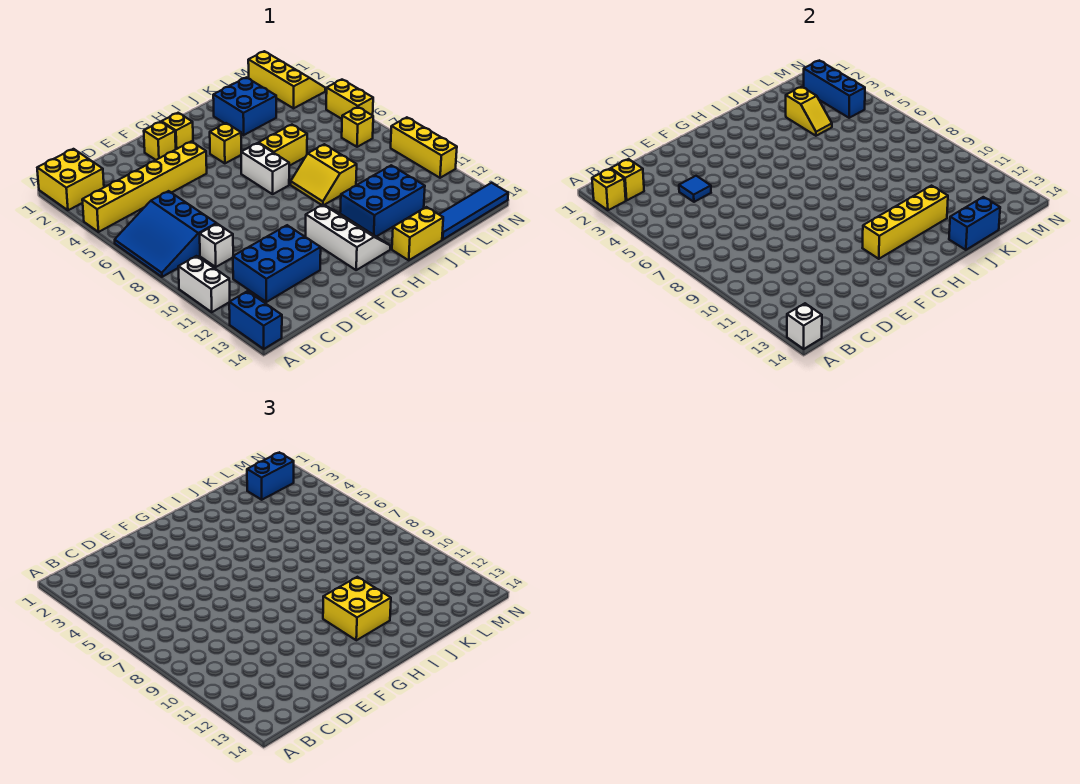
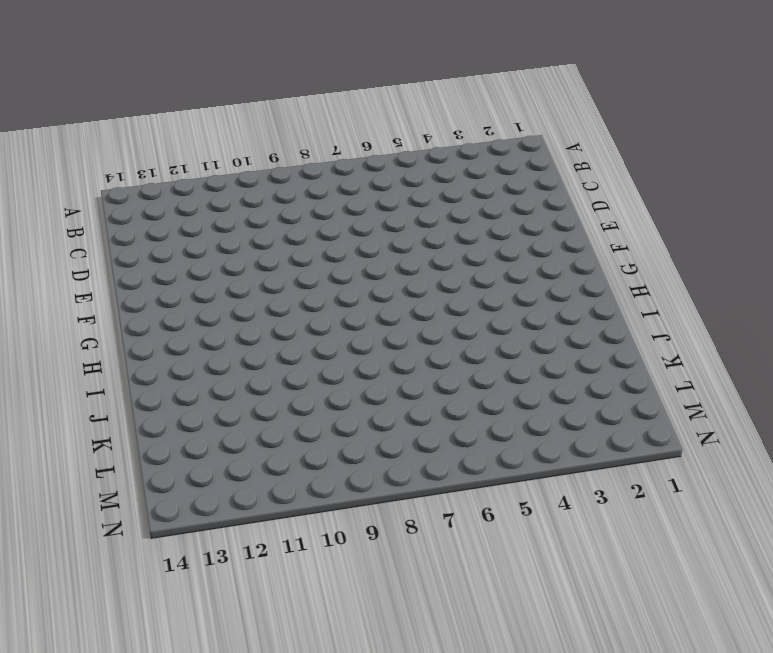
none -> yellow 2x2 brick [37,149,104,210]
none -> yellow 1x6 brick [82,142,207,232]
none -> blue 3x3 slope [115,191,216,277]
none -> white 1x2 brick [178,256,230,312]

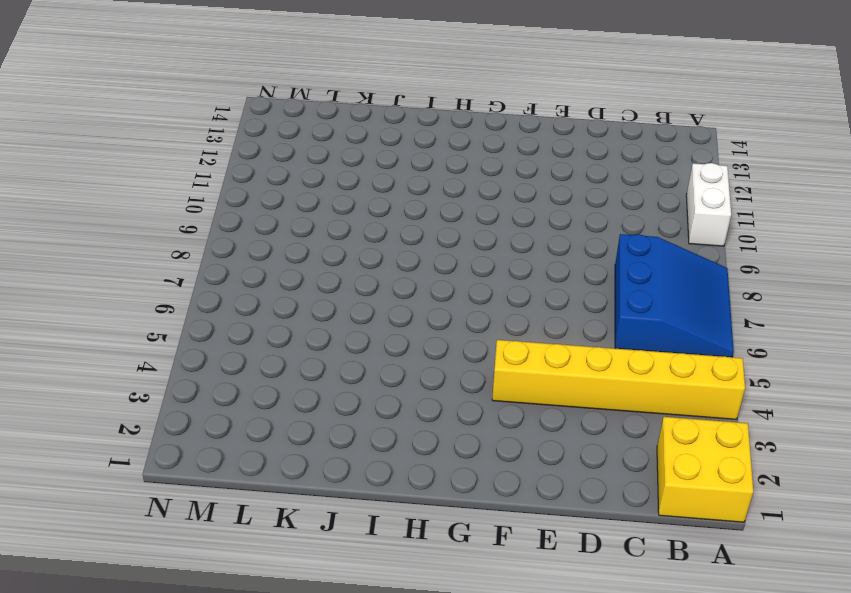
none -> blue 1x2 brick [229,291,282,349]
none -> white 1x1 brick [200,224,233,267]
none -> blue 2x3 brick [233,225,321,302]
none -> yellow 1x1 brick [144,122,176,160]

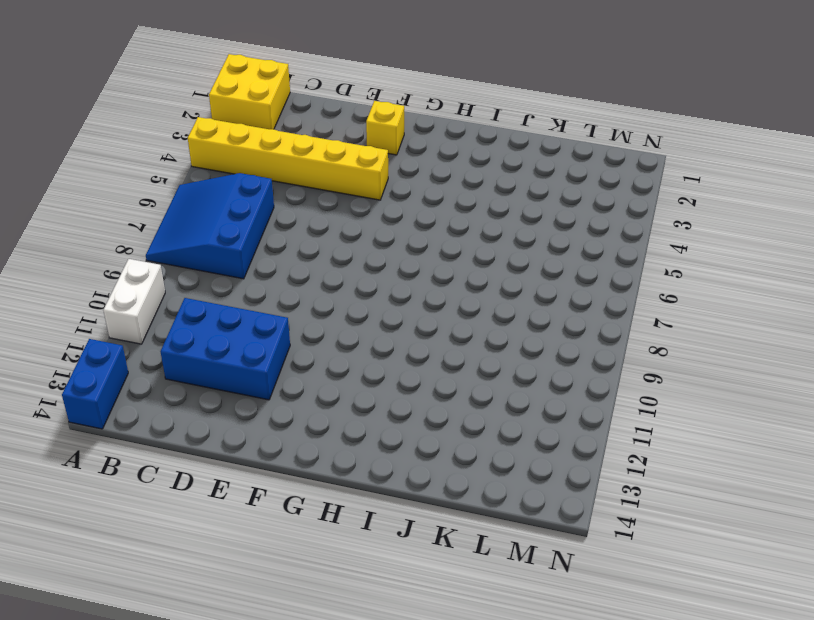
none -> white 1x1 brick [200,224,233,267]
none -> yellow 1x1 brick [161,113,193,149]
none -> white 2x3 slope [306,205,390,270]
none -> yellow 1x1 brick [210,123,241,163]

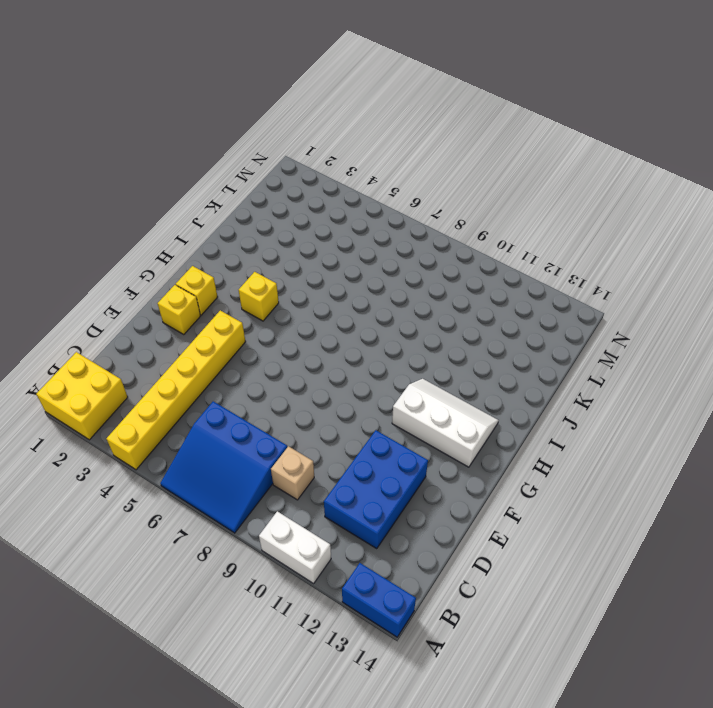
tan 1x1 brick [271,446,314,500] -> white 1x1 brick [200,224,233,267]
none -> white 1x2 brick [241,143,289,194]
none -> yellow 1x2 brick [259,125,307,166]
none -> yellow 2x2 slope [291,144,357,205]
none -> blue 2x3 brick [340,165,425,237]

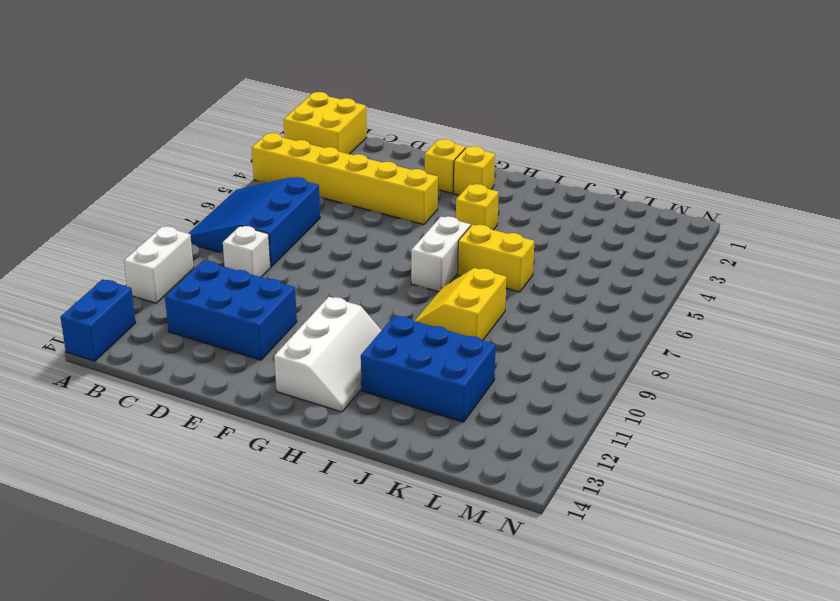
none -> yellow 1x2 brick [392,207,443,260]
none -> blue 2x2 brick [213,77,276,135]
none -> blue 1x4 tile [439,183,508,240]
none -> yellow 2x3 slope [248,51,325,108]

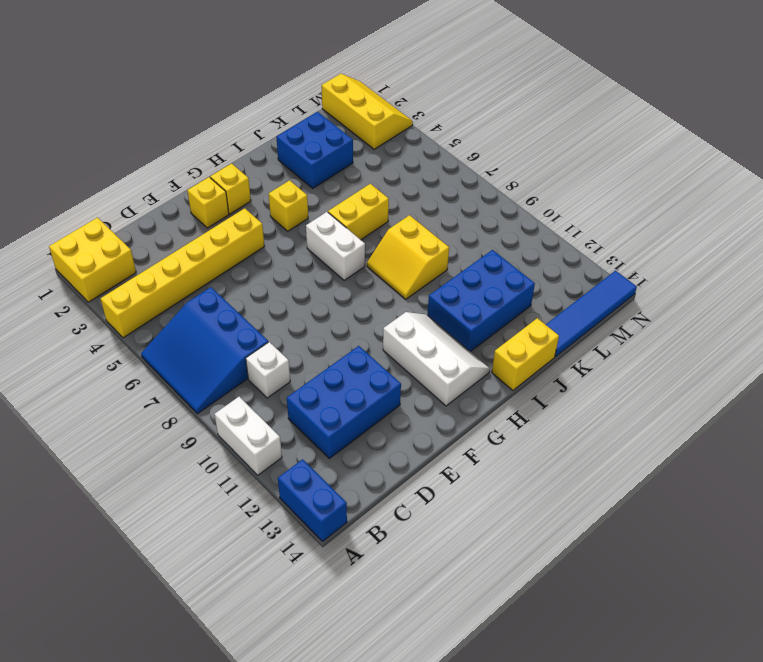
none -> yellow 1x1 brick [342,107,373,147]
none -> yellow 1x2 brick [326,80,373,119]
none -> yellow 1x3 brick [391,117,457,178]
none -> yellow 1x1 brick [592,169,626,210]

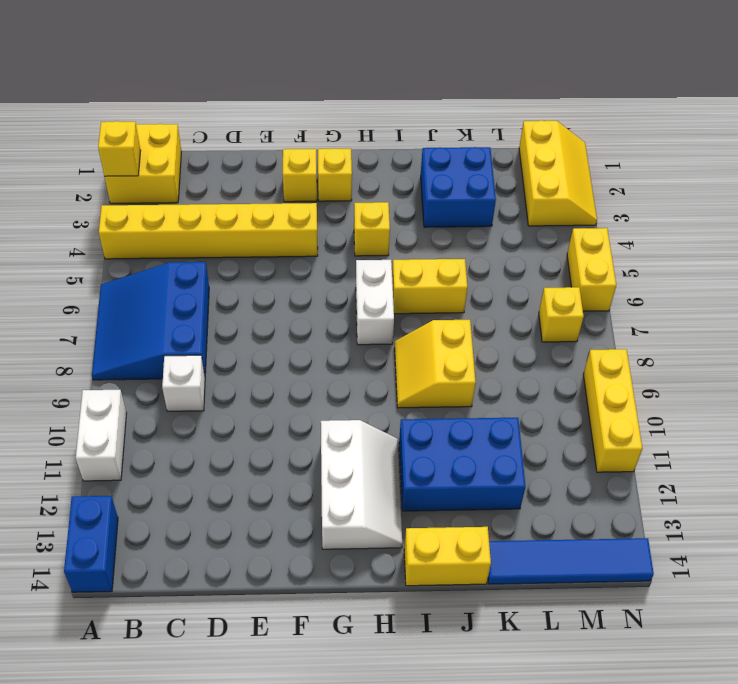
none -> blue 2x3 brick [233,225,321,302]
none -> white 1x1 brick [787,303,822,349]
none -> yellow 1x1 brick [611,159,644,200]
none -> blue 1x1 tile [679,176,711,202]

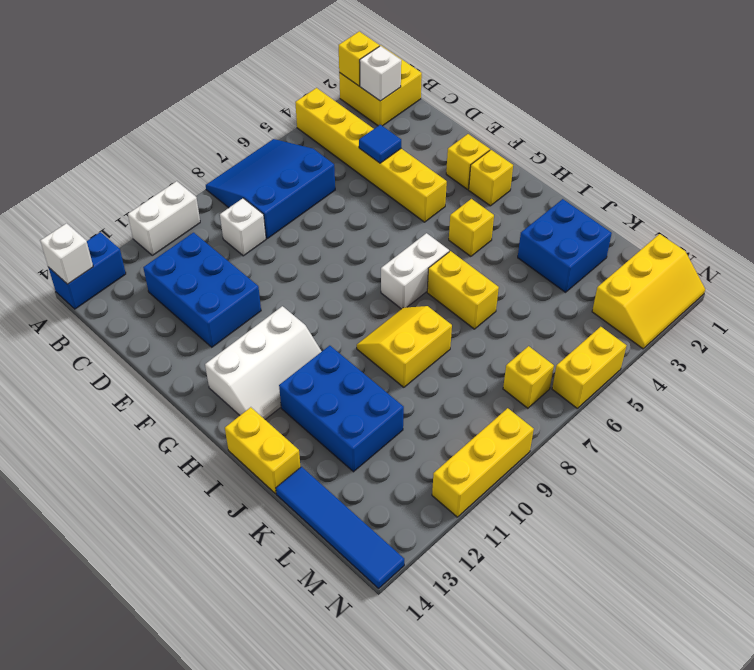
white 1x1 brick [360,46,401,101] -> yellow 1x1 brick [611,159,644,200]
none -> yellow 1x4 brick [863,186,948,259]
none -> blue 1x2 brick [949,197,1000,250]
none -> yellow 1x2 slope [786,87,832,136]
none -> blue 1x3 brick [804,60,865,118]

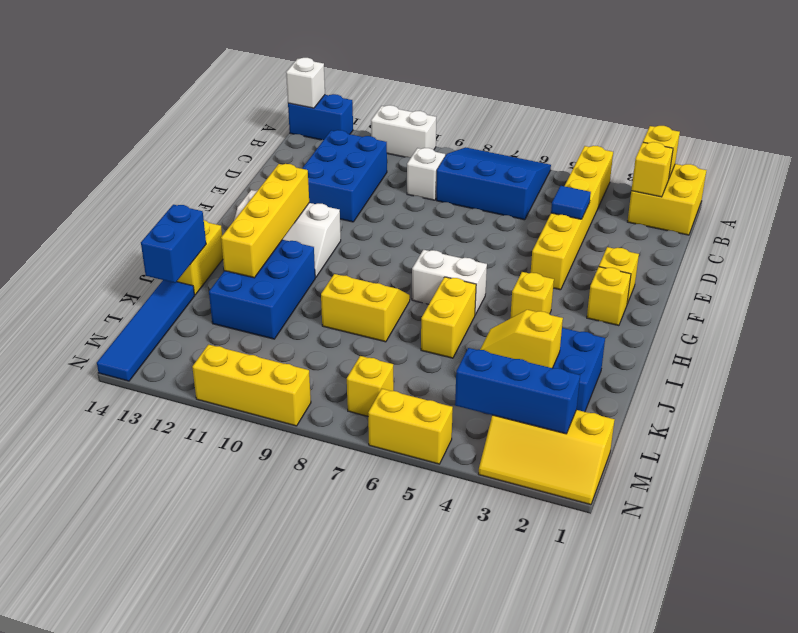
none -> yellow 2x2 brick [323,577,391,640]
none -> blue 1x2 brick [247,452,294,500]

